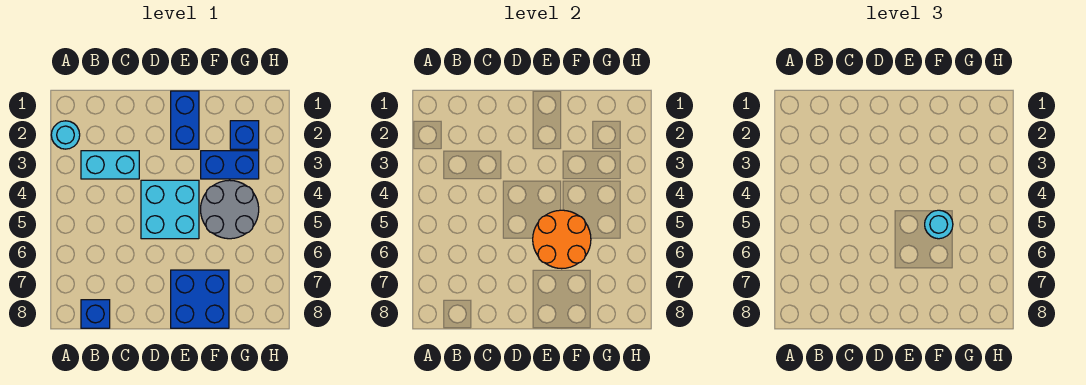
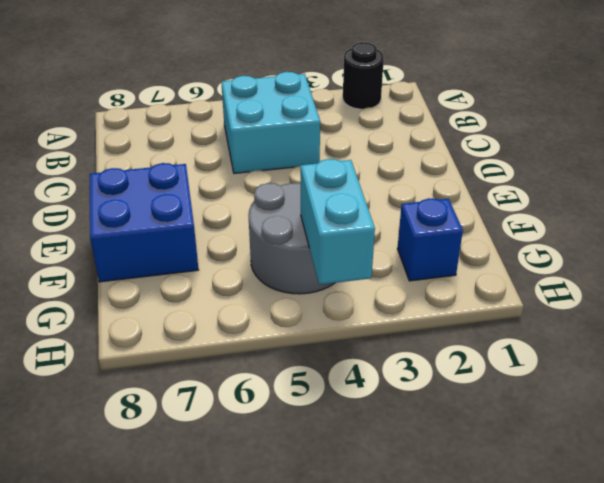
black 1x1 round brick [343,42,384,109] -> cyan 1x1 round brick [51,121,80,149]
cyan 2x2 brick [221,72,320,173] -> cyan 2x2 brick moved to [141,180,199,239]
cyan 1x2 brick [301,159,375,285] -> cyan 1x2 brick moved to [81,151,139,179]
none -> blue 1x1 brick [81,300,110,328]
none -> blue 1x2 brick [171,91,199,149]

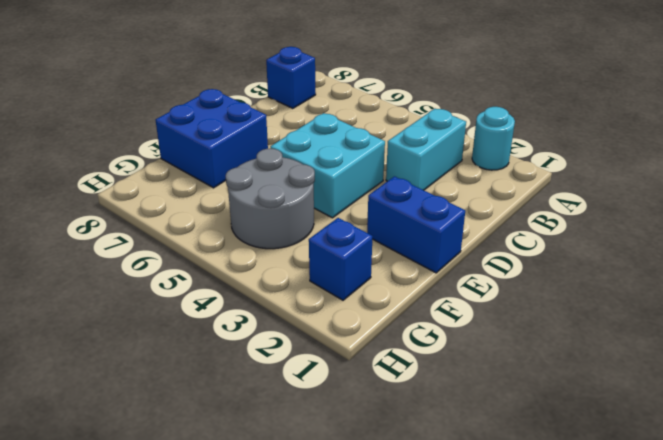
none -> blue 1x2 brick [201,151,259,179]
none -> orange 2x2 round brick [533,210,591,269]

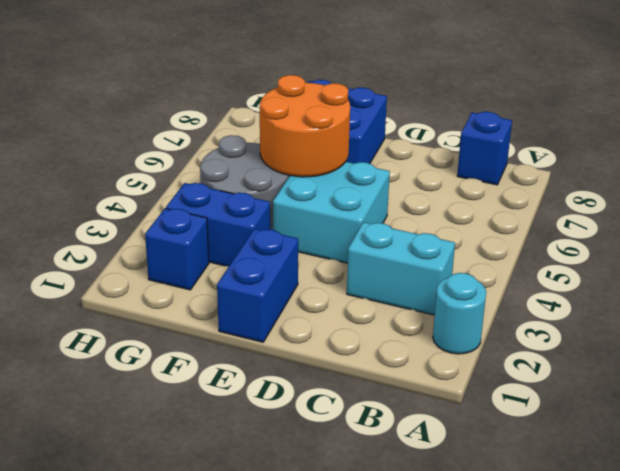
none -> cyan 1x1 round brick [925,210,953,239]

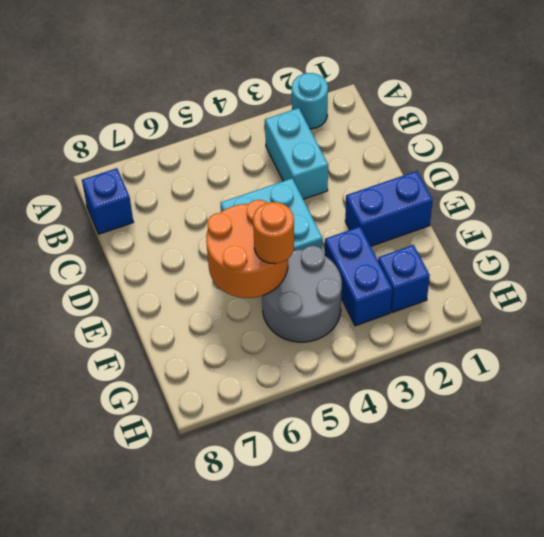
orange 1x1 round brick [253,202,294,264] -> cyan 1x1 round brick [925,210,953,239]
none -> blue 2x2 brick [171,270,229,328]

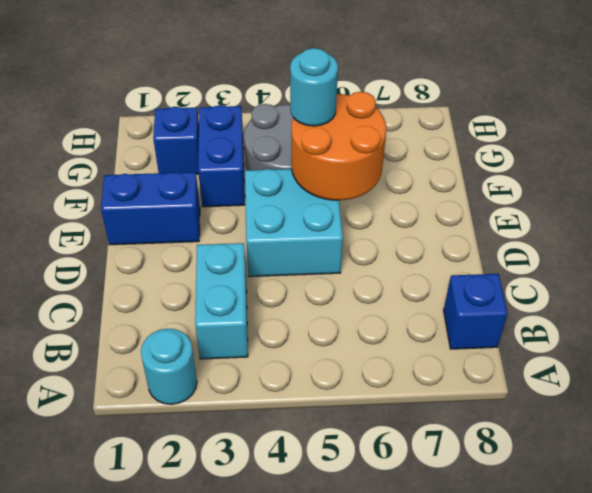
none -> blue 2x2 brick [171,270,229,328]

